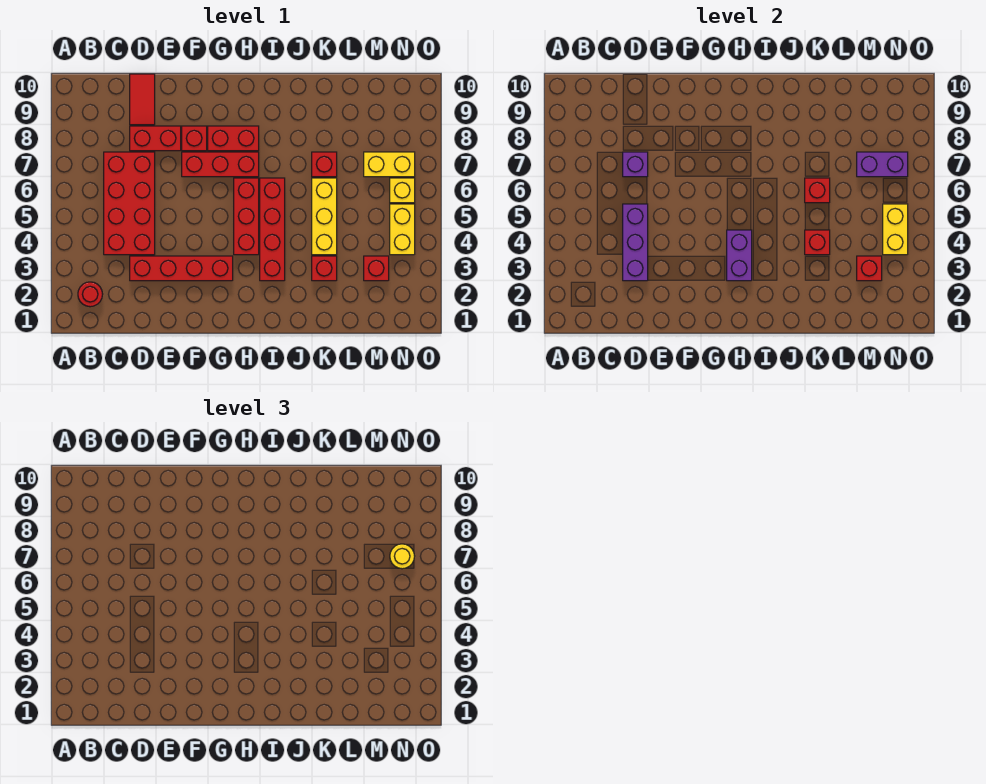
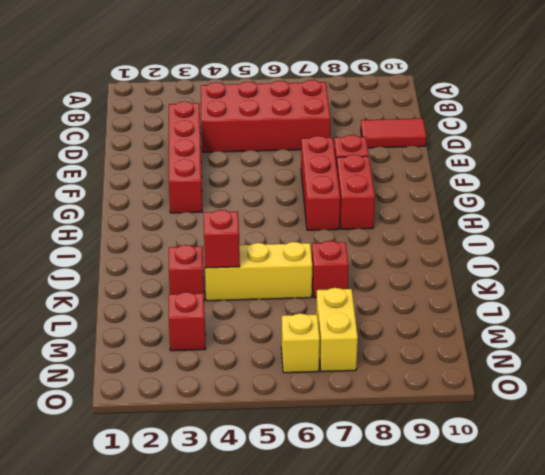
none -> red 1x1 round brick [78,282,103,307]
none -> red 1x2 brick [130,126,181,151]
none -> red 1x3 brick [234,178,259,255]

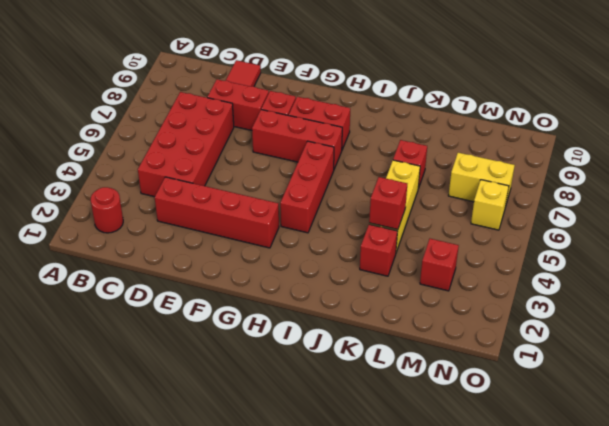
none -> red 1x4 brick [260,178,285,281]
none -> yellow 1x2 brick [390,204,415,255]
none -> purple 1x3 brick [623,204,648,281]

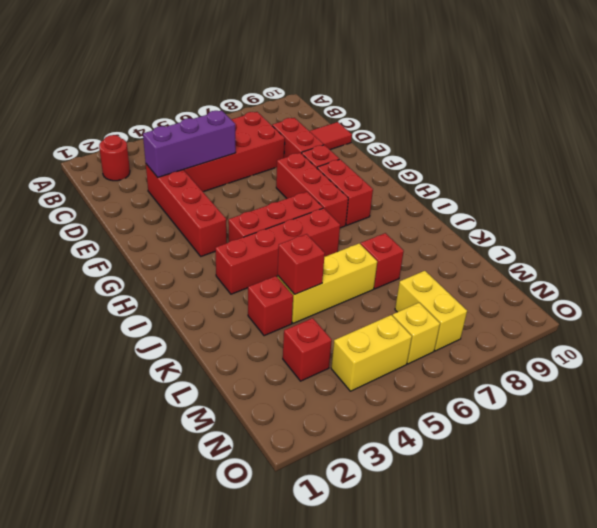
none -> purple 1x1 brick [623,152,648,177]
none -> purple 1x2 brick [727,230,752,281]
none -> red 1x1 brick [805,178,830,203]

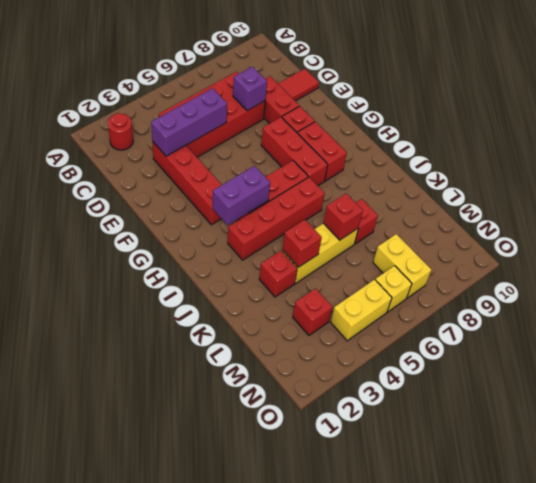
none -> red 1x1 brick [857,256,882,281]
none -> purple 1x2 brick [857,152,908,177]
none -> yellow 1x2 brick [883,204,908,255]

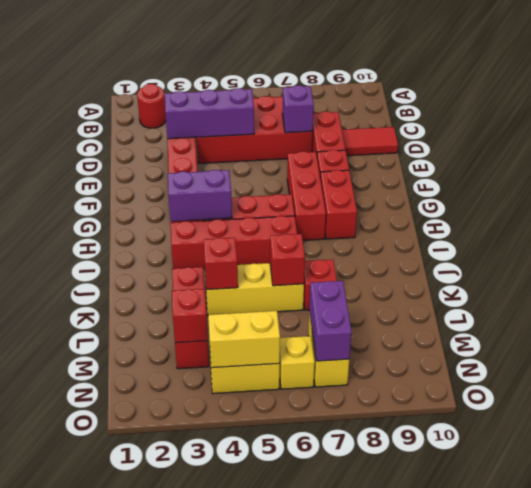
none -> yellow 1x1 round brick [390,544,415,569]

